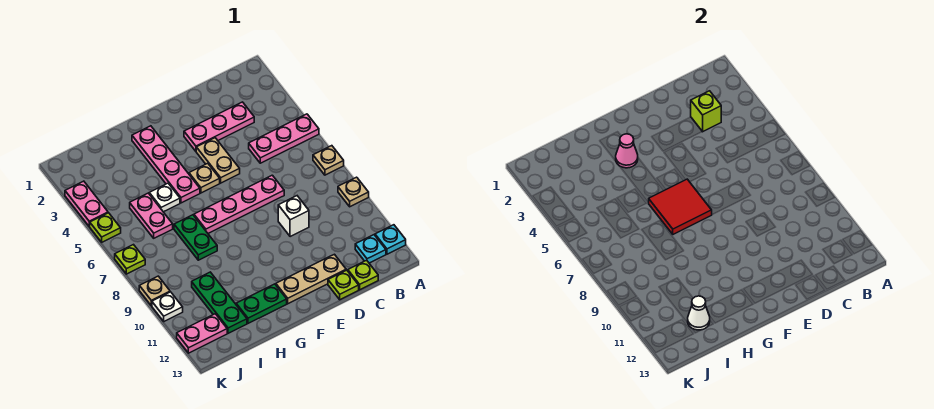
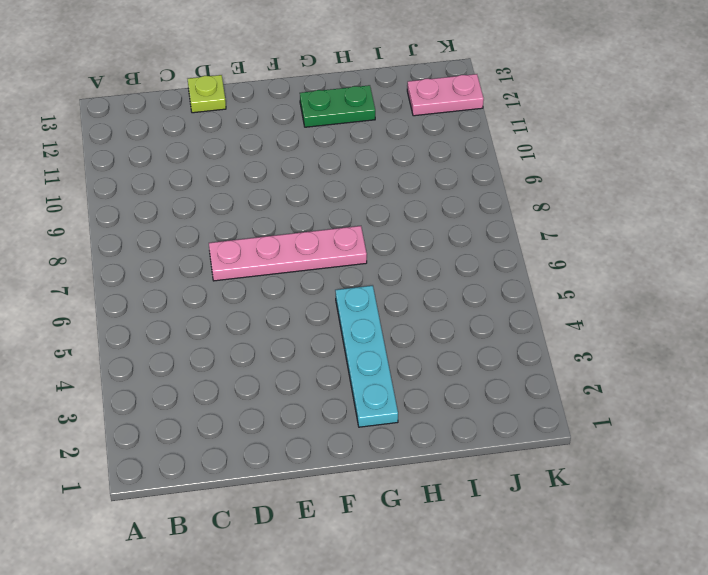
cyan 1x4 plate [335,286,398,427] -> pink 1x4 plate [132,126,200,203]
none -> pink 1x3 plate [249,114,319,163]
none -> tan 1x1 plate [313,146,344,175]
none -> tan 1x1 plate [338,177,369,207]

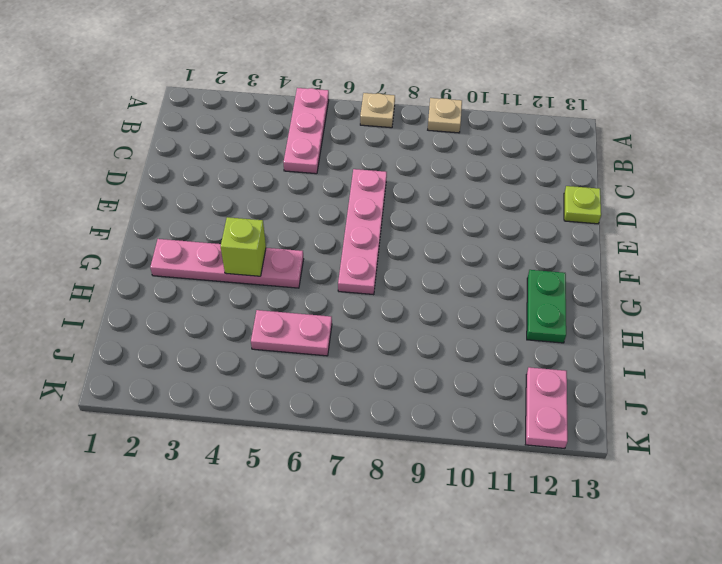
lime 1x1 brick [221,217,266,276] -> lime 1x1 brick moved to [691,91,721,132]
none -> cyan 1x1 plate [375,225,406,254]
none -> cyan 1x1 plate [355,235,386,263]
none -> pink 1x3 plate [184,102,254,151]

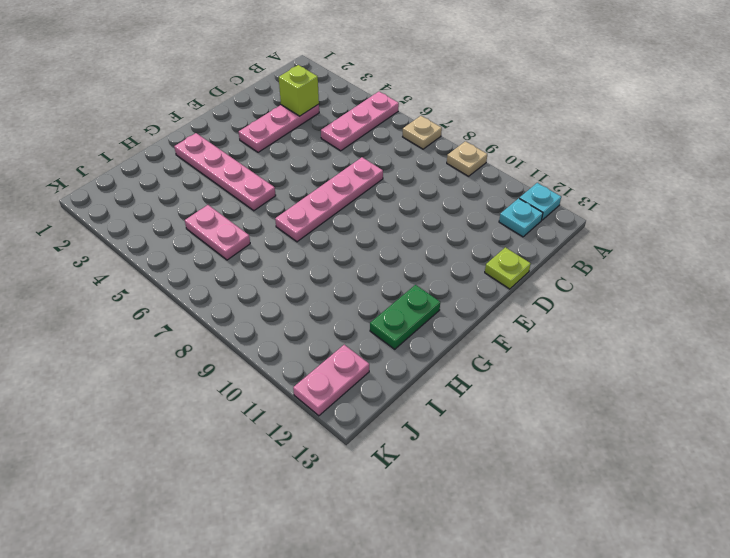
none -> lime 1x1 plate [348,260,378,290]
none -> white 1x1 brick [278,196,309,237]
none -> tan 1x3 plate [276,254,346,304]

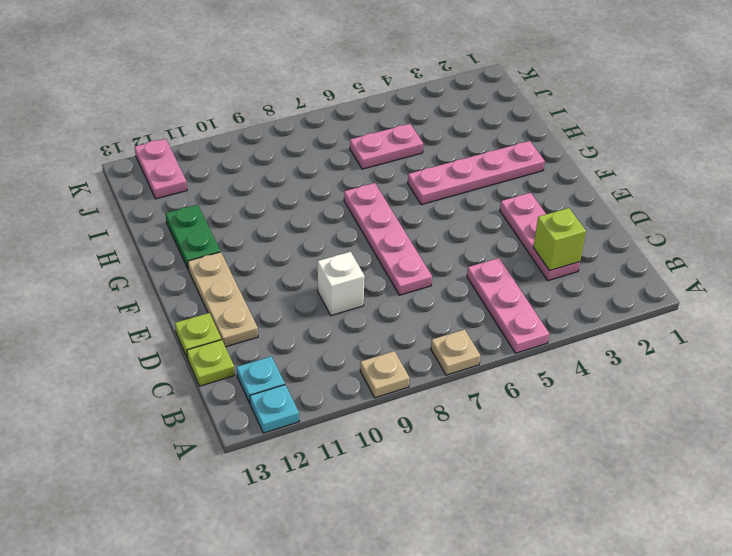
none -> tan 1x2 plate [196,138,240,183]
none -> tan 1x1 plate [189,163,220,193]
none -> white 1x1 plate [149,183,180,212]

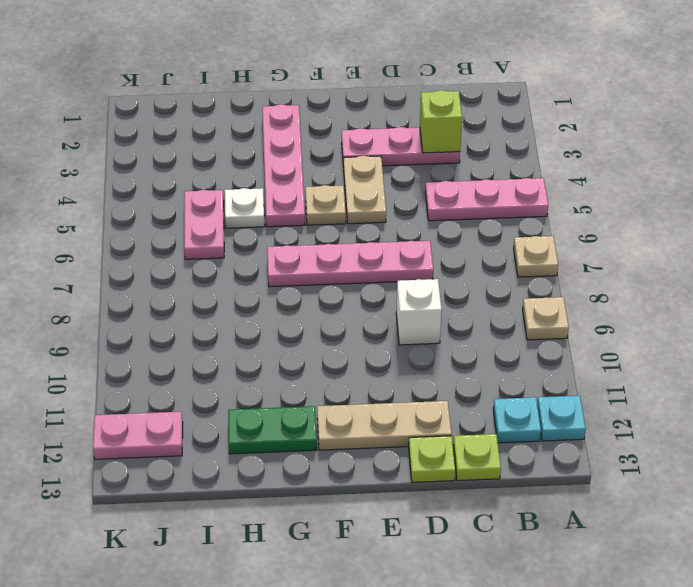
none -> green 1x2 plate [174,215,217,260]
none -> green 1x3 plate [192,272,247,333]
none -> pink 1x2 plate [65,181,108,226]

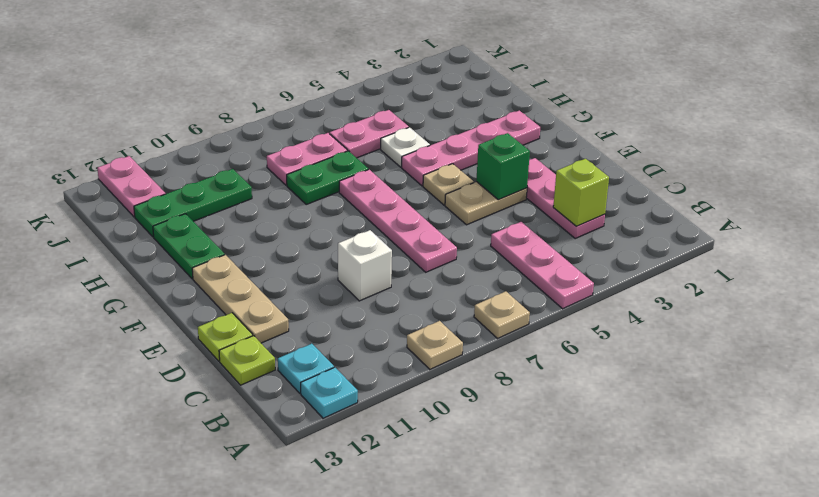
green 1x1 brick [476,133,530,200] -> none
pink 1x2 plate [267,133,347,185] -> pink 1x2 plate moved to [65,181,108,226]
none -> lime 1x1 plate [89,213,121,242]
none -> lime 1x1 plate [115,245,145,274]
none -> tan 1x1 plate [139,276,170,306]

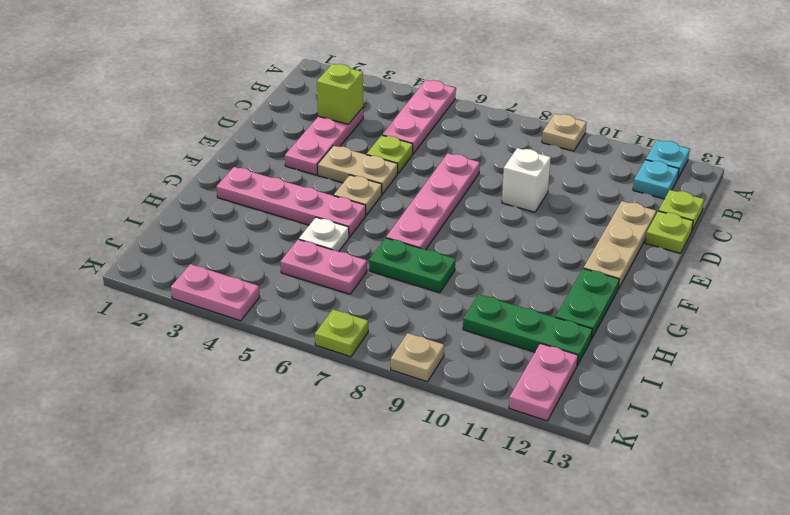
lime 1x1 plate [367,135,413,174] -> lime 1x1 plate moved to [89,213,121,242]
none -> tan 1x1 plate [313,146,344,175]
none -> white 1x1 plate [152,292,183,321]
none -> red 2x2 tile [648,179,712,234]

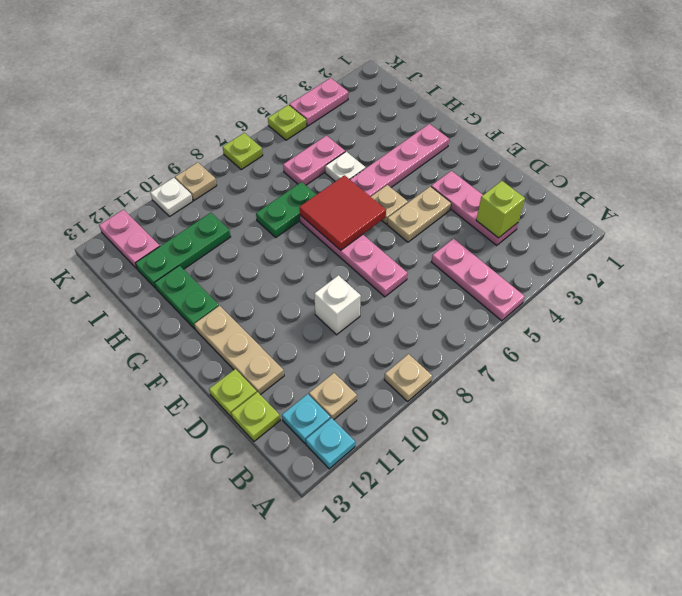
tan 1x1 plate [309,373,357,420] -> tan 1x1 plate moved to [313,146,344,175]
none -> pink 1x1 cone [616,134,638,168]
none -> white 1x1 cone [688,296,710,330]

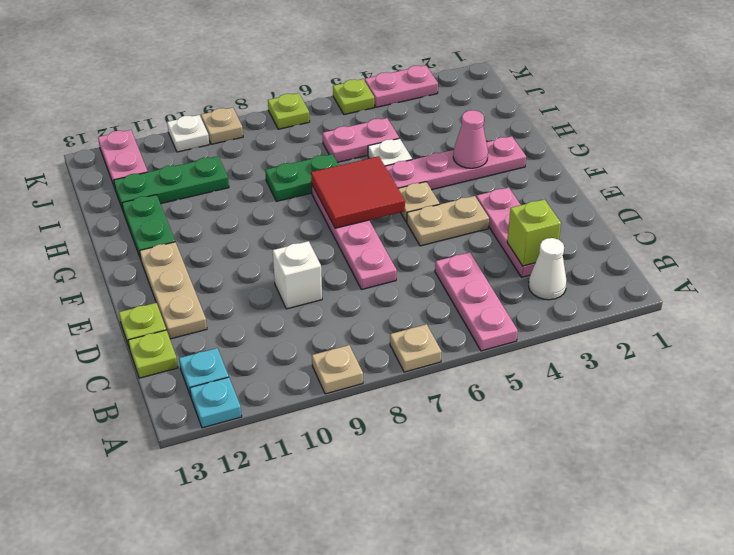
white 1x1 cone [529,238,567,300] -> white 1x1 cone moved to [688,296,710,330]

